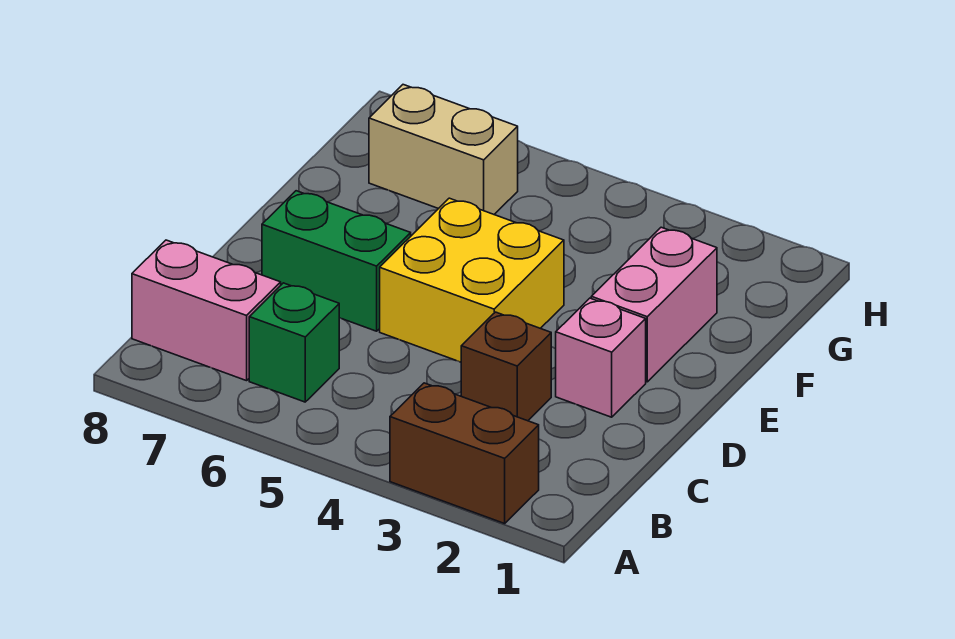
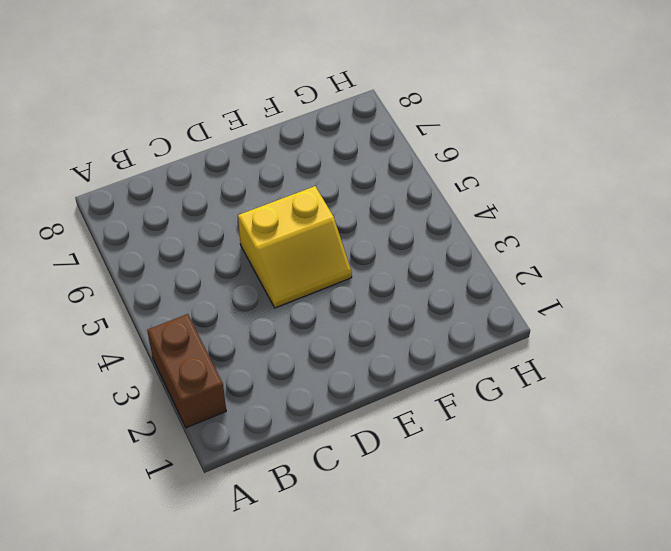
yellow 2x2 slope [238,186,352,308] -> yellow 2x2 brick [380,198,564,362]
none -> green 1x1 brick [249,283,339,402]
none -> pink 1x2 brick [132,240,281,381]

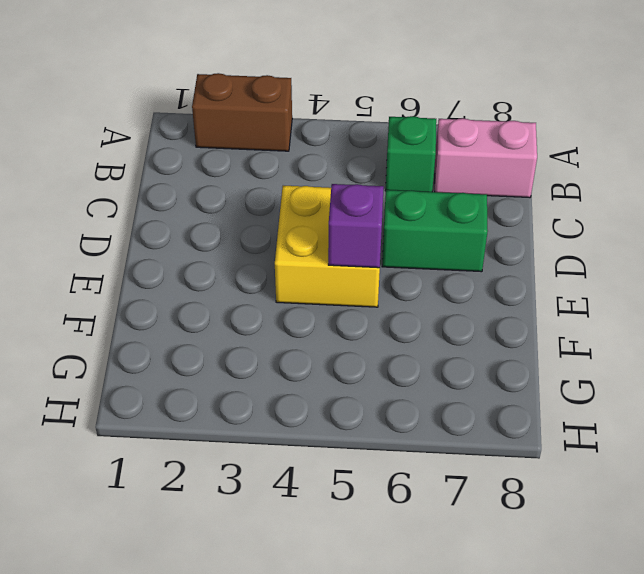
purple 1x1 brick [328,184,384,268] -> none
none -> brown 1x1 brick [461,312,551,421]
none -> pink 1x1 brick [556,298,646,417]

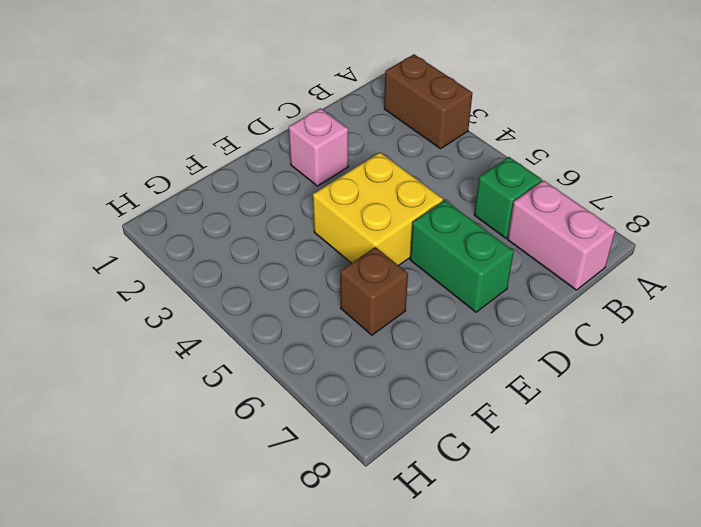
brown 1x1 brick [340,247,408,335] -> brown 1x1 brick moved to [461,312,551,421]
none -> pink 1x2 brick [591,227,717,382]
none -> tan 1x2 brick [369,85,518,214]

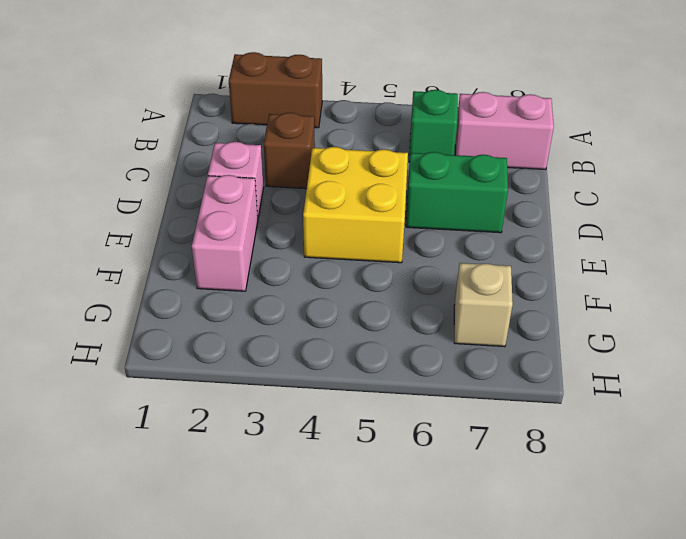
tan 1x1 brick [454,263,513,347] -> tan 1x2 brick [369,85,518,214]

